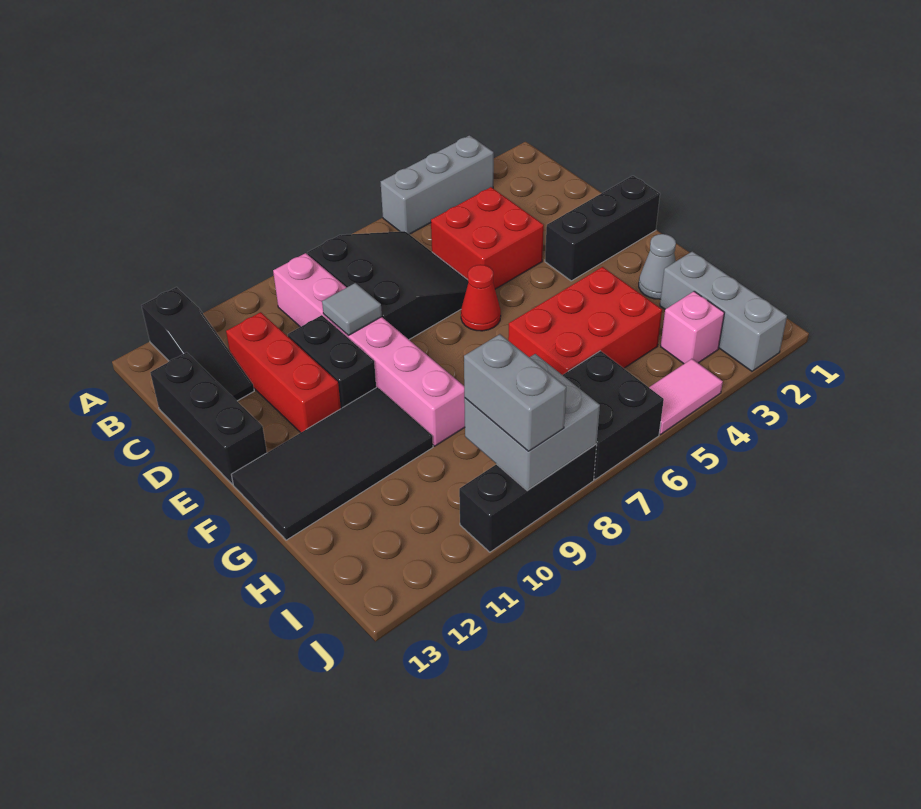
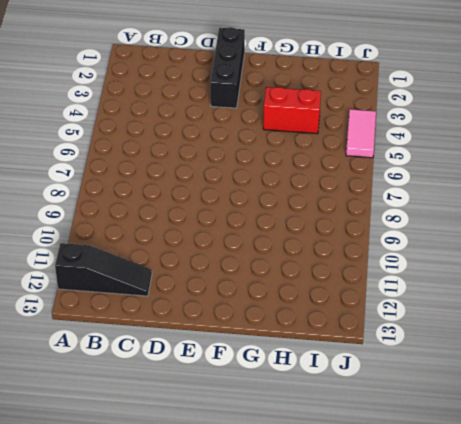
red 1x2 brick [263,87,321,134] -> red 2x3 brick [508,267,662,375]
none -> grey 1x3 brick [381,135,494,234]
none -> black 3x3 slope [307,231,468,339]
none -> pink 1x6 brick [273,253,465,446]

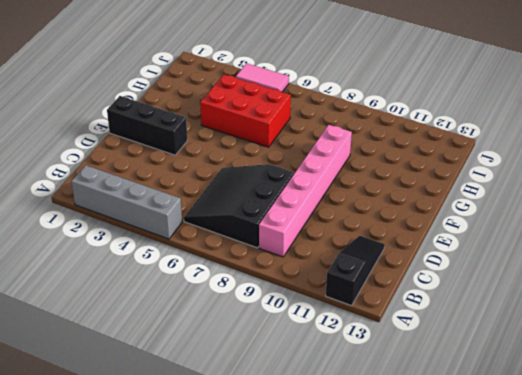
grey 1x4 brick [71,165,182,239] -> grey 1x3 brick [381,135,494,234]
none -> red 2x2 brick [431,187,544,289]
none -> red 1x3 brick [226,312,341,433]
none -> black 1x3 brick [150,352,267,484]

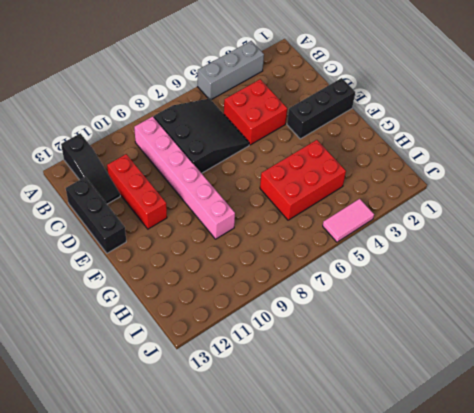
none -> black 1x2 brick [288,315,376,408]
none -> red 1x1 cone [461,265,501,331]
none -> black 2x4 tile [231,387,433,540]

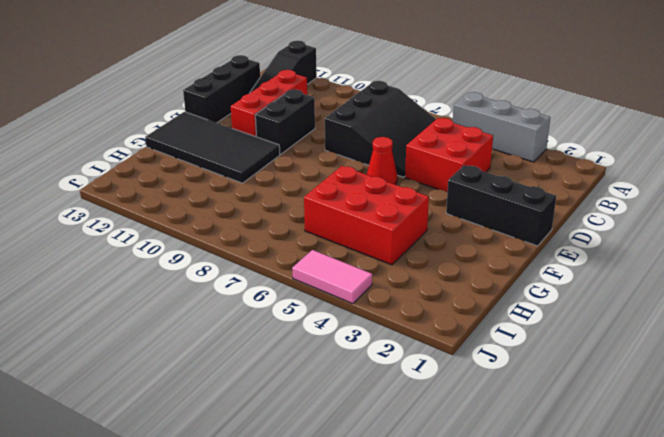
none -> pink 1x6 brick [273,253,465,446]
none -> grey 1x1 cone [639,234,676,299]
none -> grey 1x3 brick [660,251,787,371]

